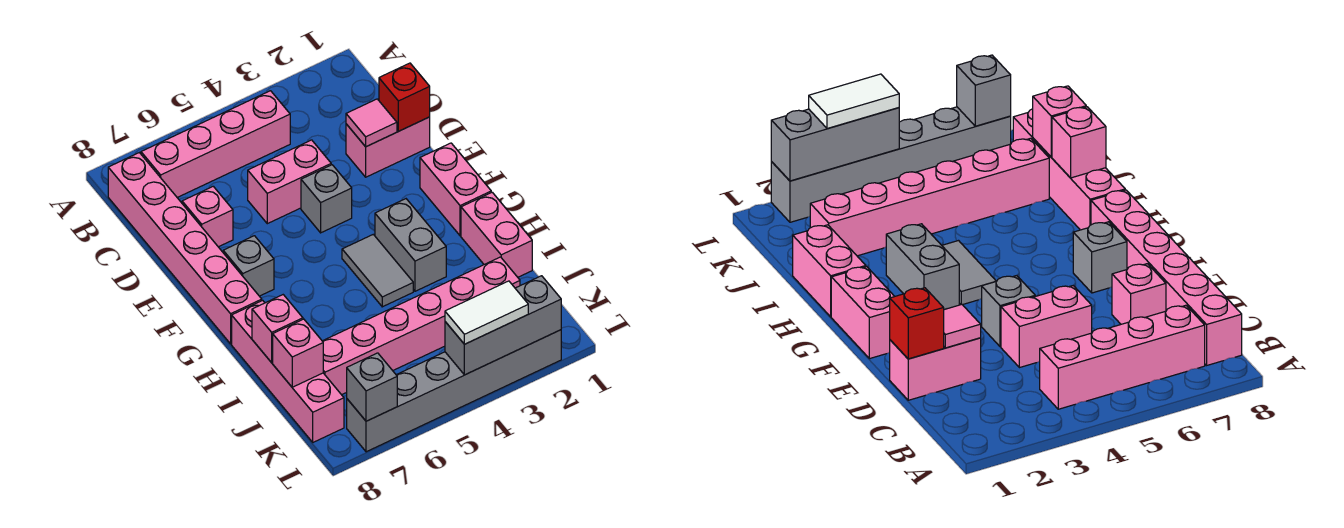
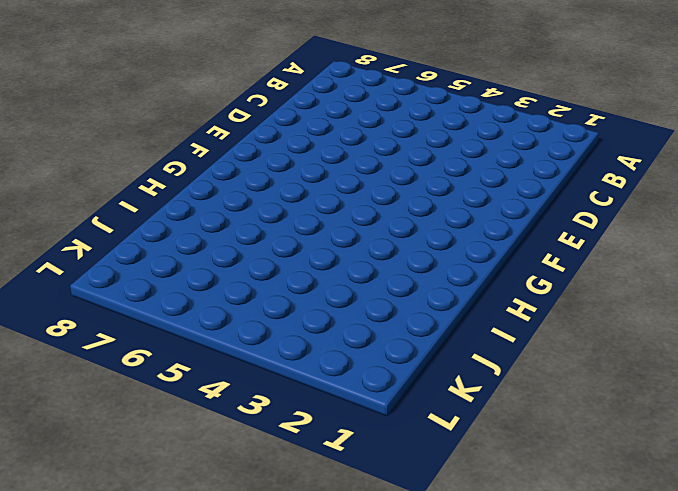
none -> pink 1x4 brick [141,91,290,197]
none -> pink 1x6 brick [108,153,262,344]
none -> pink 1x2 brick [346,117,430,177]

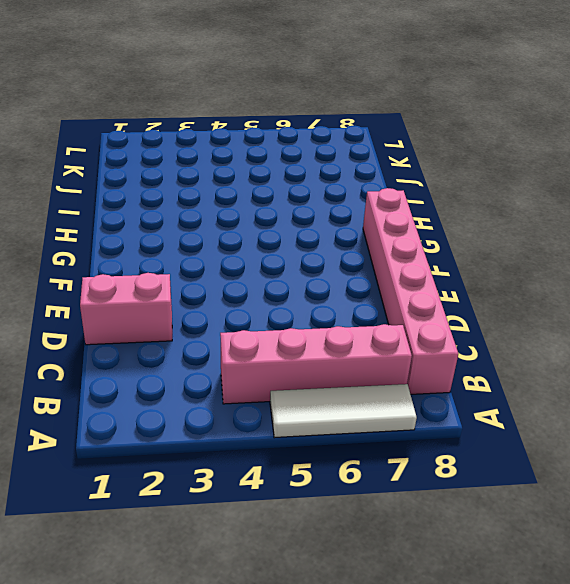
white 1x3 tile [270,384,417,438] -> none
none -> pink 1x2 brick [248,140,331,224]
none -> pink 1x1 brick [182,186,233,247]
none -> grey 1x1 brick [301,165,352,233]

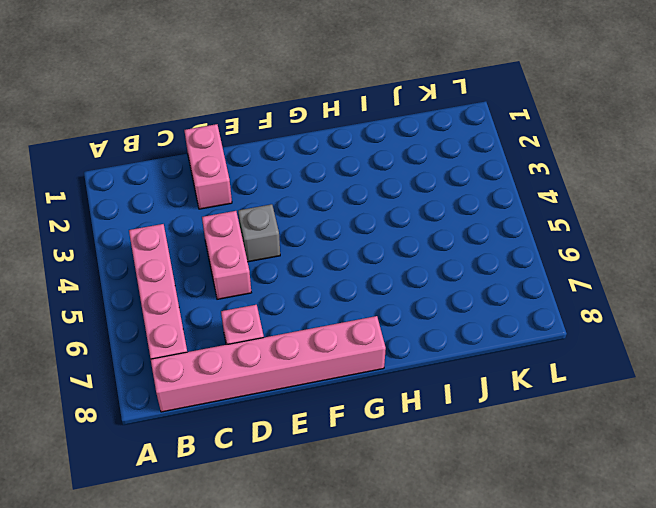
none -> pink 1x2 brick [420,143,491,236]
none -> grey 1x1 brick [223,236,274,296]
none -> grey 1x2 brick [375,199,446,291]

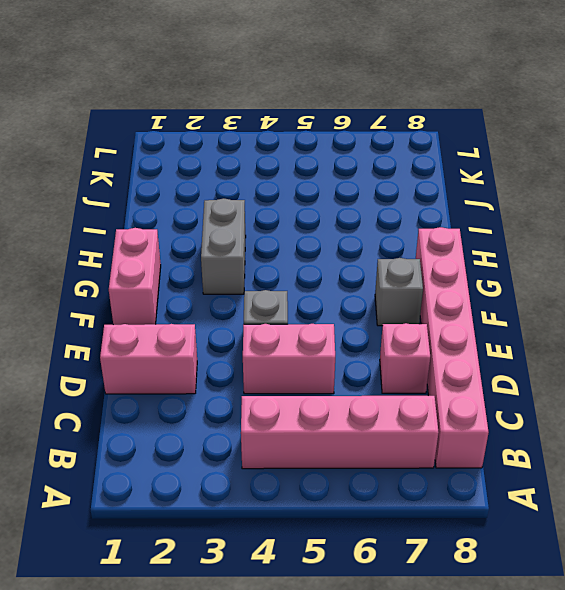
none -> grey 1x2 tile [342,234,413,307]
none -> pink 1x2 brick [461,192,532,277]
none -> pink 1x4 brick [232,300,344,442]

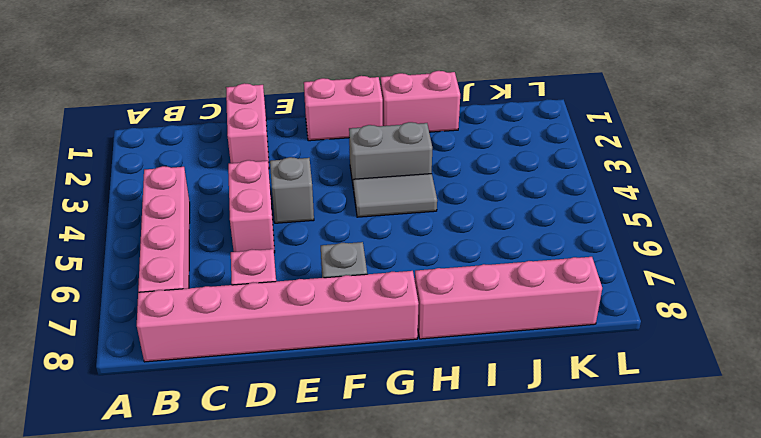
none -> pink 1x6 brick [323,257,520,395]
none -> grey 1x6 brick [347,330,561,452]
none -> red 1x1 brick [379,63,430,131]

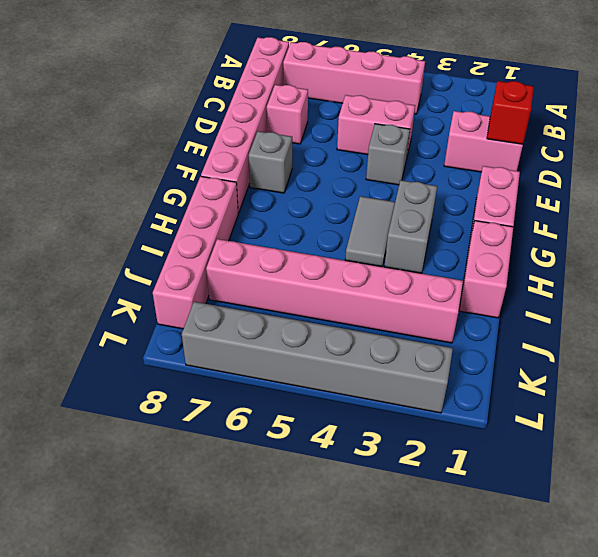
none -> pink 1x1 tile [346,99,397,147]
none -> pink 1x1 brick [252,295,303,363]
none -> pink 1x1 brick [273,319,323,387]

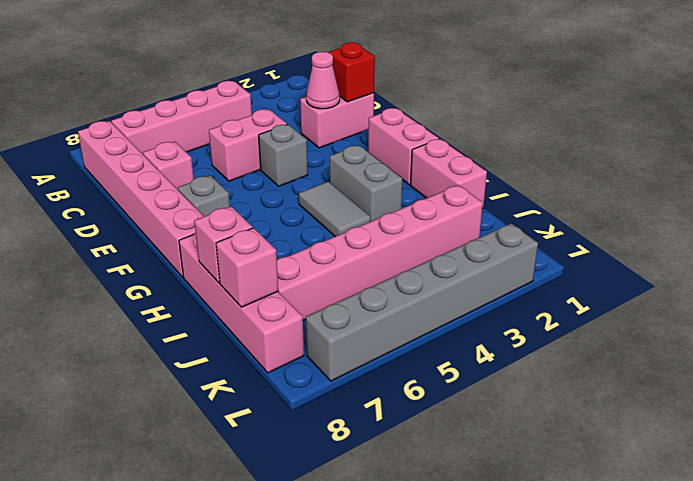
pink 1x1 cone [306,52,340,109] -> pink 1x1 tile [346,99,397,147]
none -> grey 1x3 brick [445,276,561,375]
none -> grey 1x1 brick [347,353,397,421]
none -> white 1x2 tile [445,281,528,344]

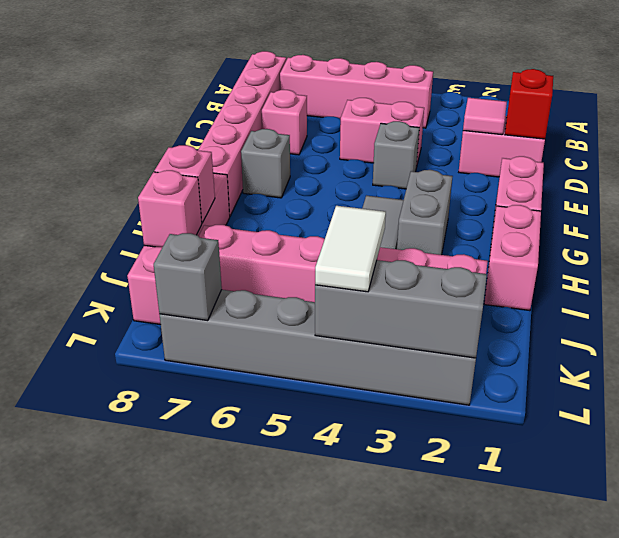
white 1x2 tile [315,206,386,292] -> white 1x2 tile turned to [445,281,528,344]

